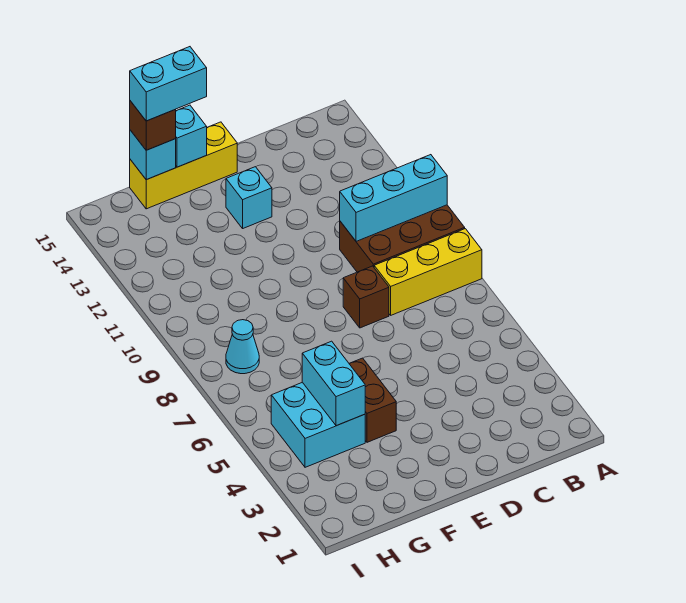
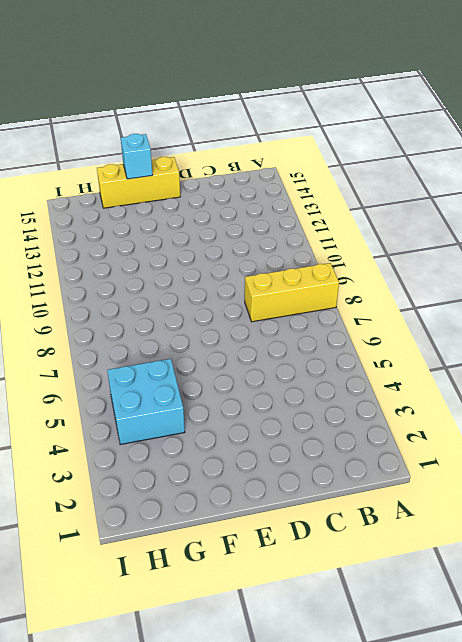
none -> brown 2x3 brick [340,205,465,272]
none -> brown 1x1 brick [343,266,389,328]
none -> cyan 1x1 brick [226,167,272,228]

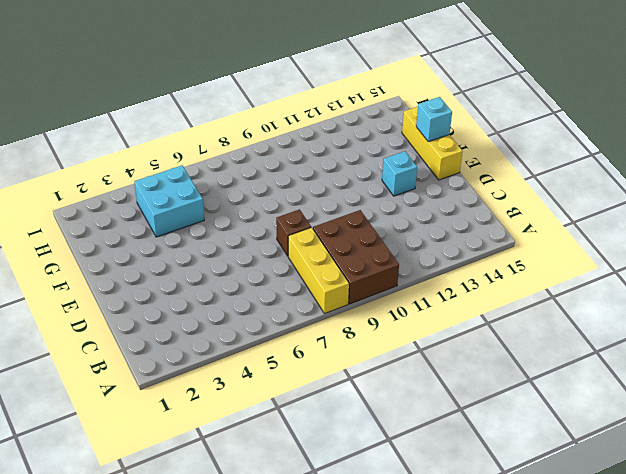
none -> brown 1x2 brick [349,358,396,442]
none -> cyan 1x1 cone [226,320,259,374]
none -> cyan 1x3 brick [340,155,447,241]

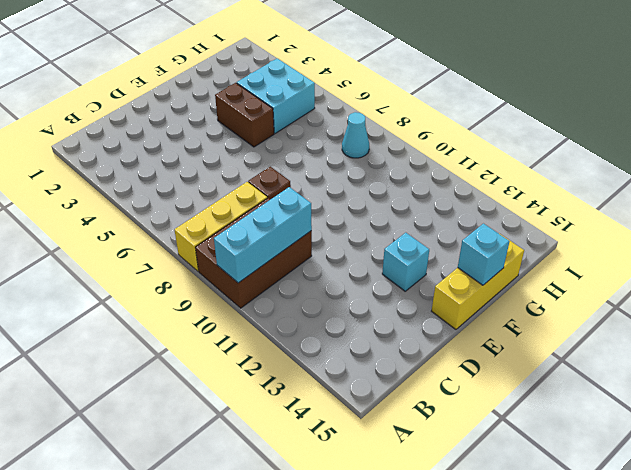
none -> cyan 1x2 brick [302,341,365,426]
none -> cyan 1x1 brick [130,130,176,180]
none -> brown 1x1 brick [130,101,176,150]

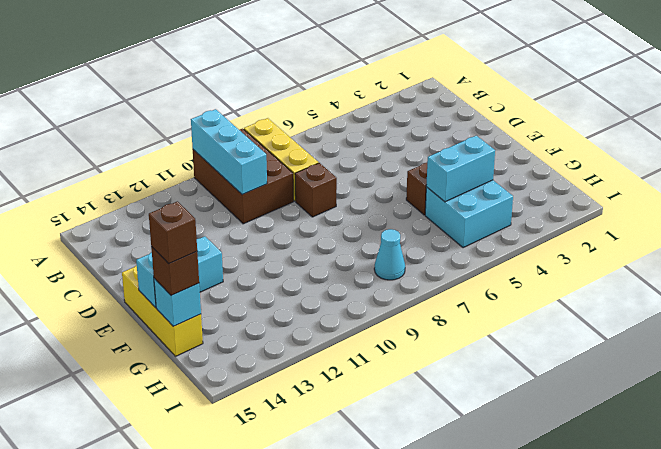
brown 1x1 brick [149,202,197,264] -> cyan 1x2 brick [130,47,207,121]

